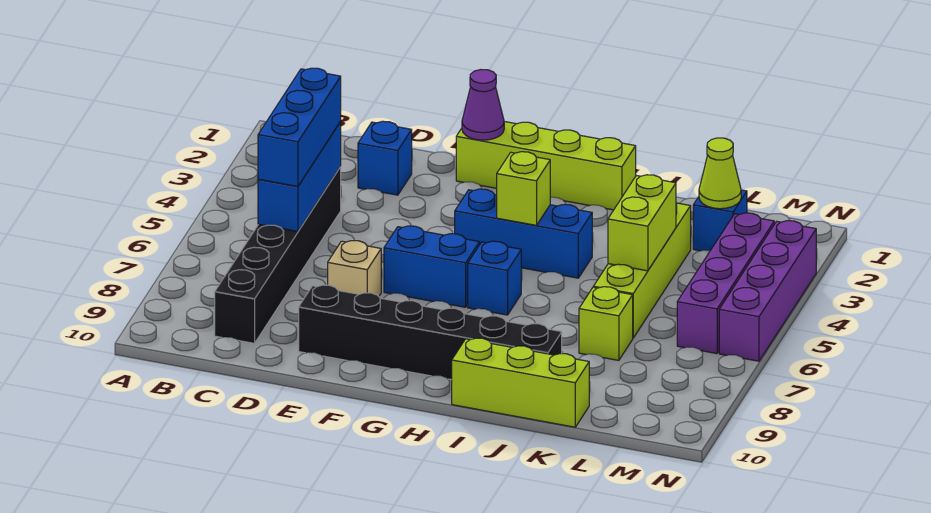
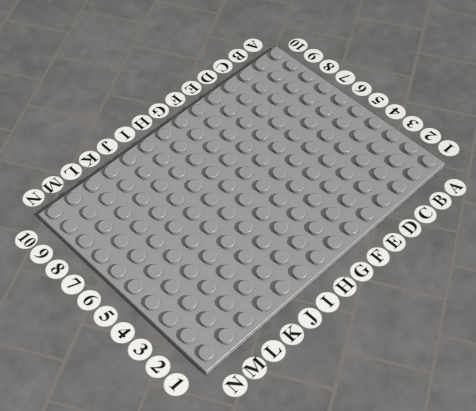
none -> black 1x6 brick [215,167,341,343]
none -> blue 1x1 brick [358,121,412,195]
none -> tan 1x1 brick [328,241,381,296]

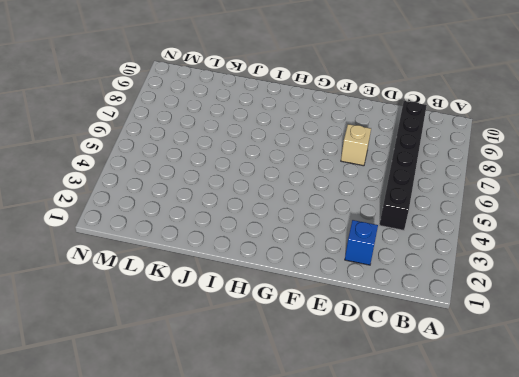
none -> black 1x6 brick [299,285,562,380]
none -> lime 1x4 brick [456,122,636,210]
none -> blue 1x2 brick [384,226,479,307]

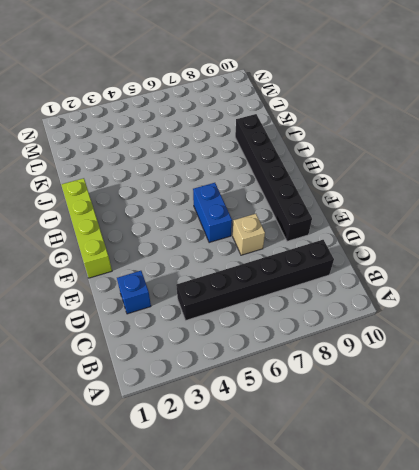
none -> blue 1x3 brick [455,189,592,278]
none -> blue 1x1 brick [468,241,521,315]
none -> lime 1x3 brick [452,338,589,427]

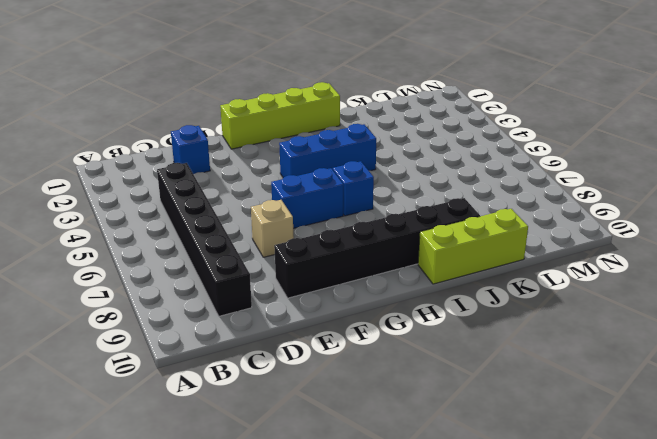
none -> lime 1x4 brick [593,203,691,338]
none -> lime 1x1 brick [579,287,633,360]
none -> blue 1x1 brick [693,190,747,251]

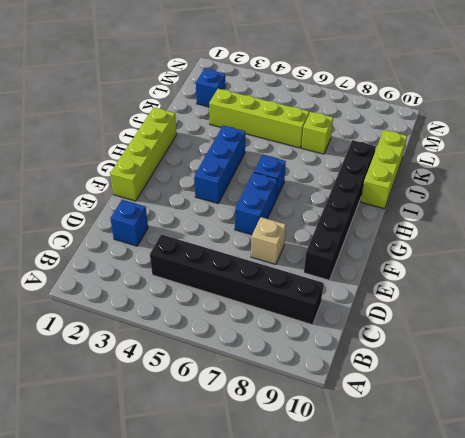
none -> purple 1x4 brick [677,213,774,354]
none -> purple 1x4 brick [719,220,816,361]
none -> blue 1x3 brick [258,122,341,232]

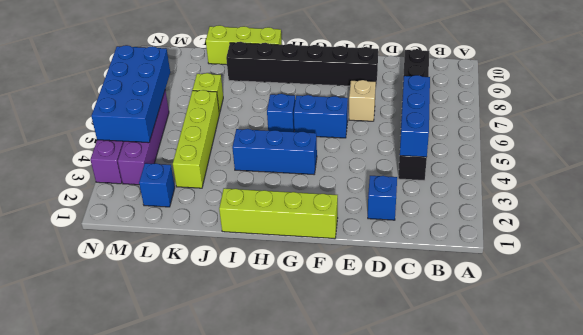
blue 2x4 brick [91,45,170,143] -> none
none -> purple 1x1 cone [462,70,504,140]
none -> lime 1x1 brick [497,152,550,225]
none -> lime 1x2 brick [608,175,676,271]

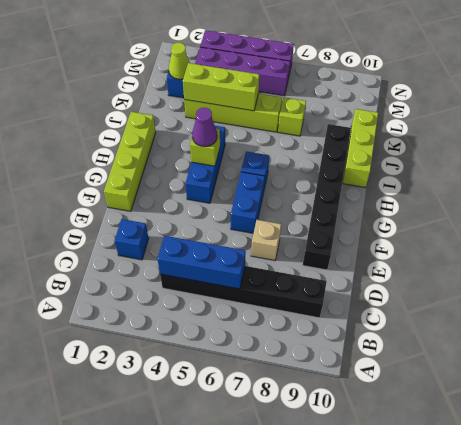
purple 1x1 cone [192,108,217,147] -> purple 1x1 cone moved to [462,70,504,140]
lime 1x3 brick [183,63,259,111] -> lime 1x2 brick [608,175,676,271]
none -> blue 1x3 brick [258,68,341,186]

